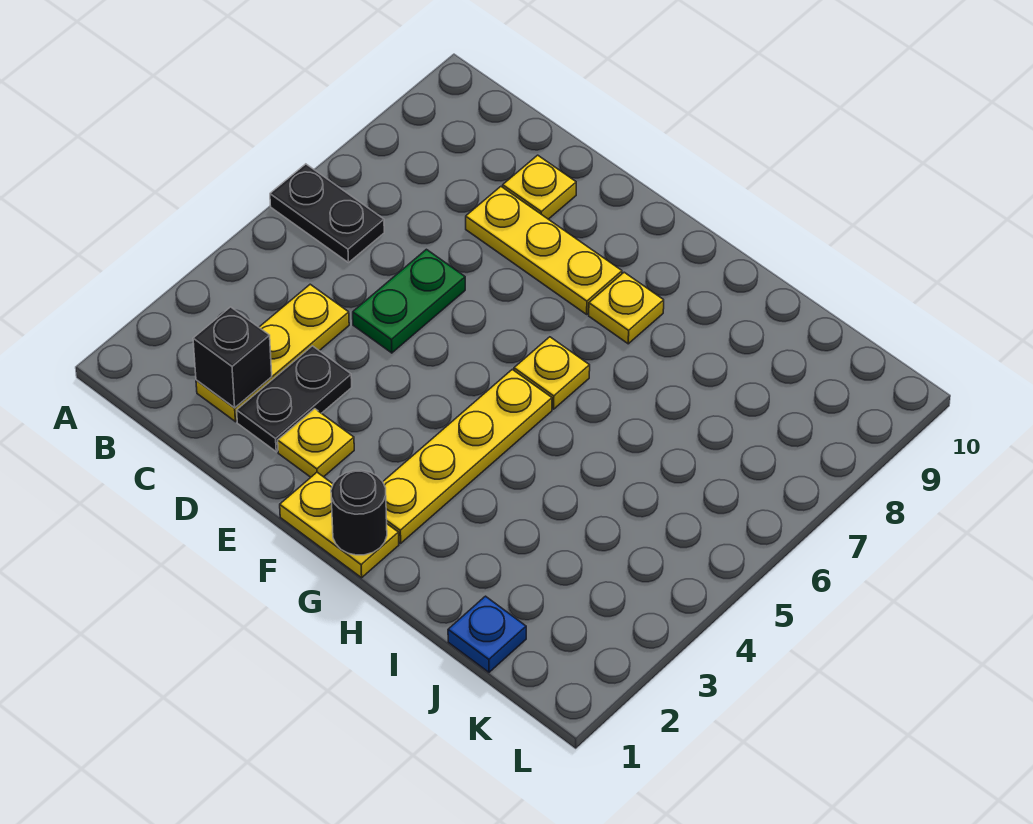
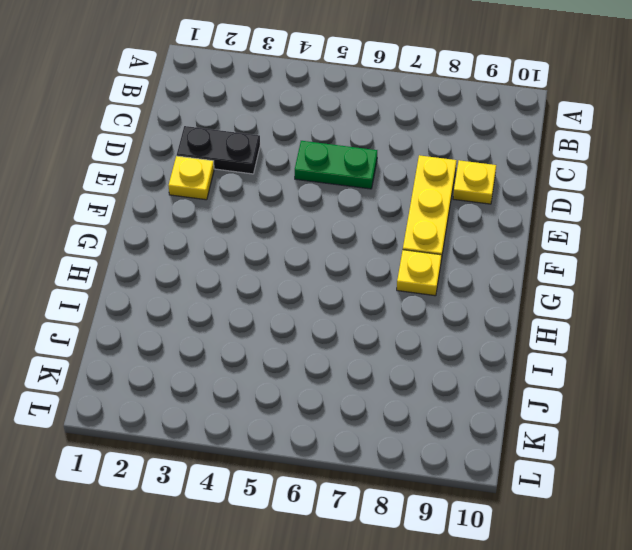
none -> black 1x2 plate [270,164,384,263]
none -> yellow 1x3 plate [196,284,349,422]
none -> yellow 1x2 plate [280,472,399,578]

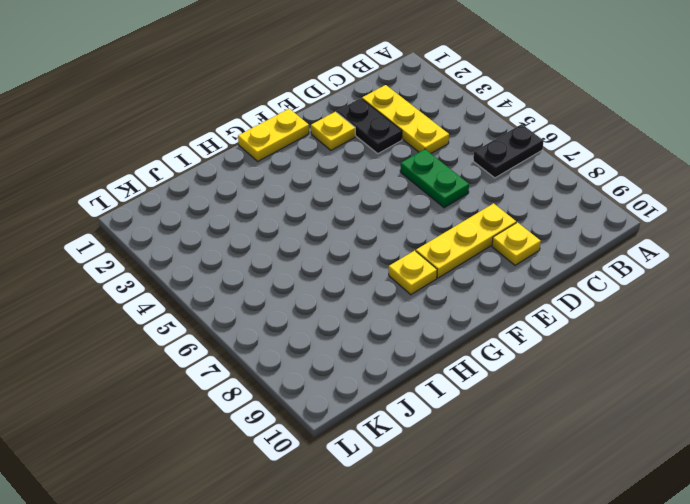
none -> yellow 1x4 plate [383,369,552,543]
none -> yellow 1x1 plate [514,337,590,409]
none -> blue 1x1 plate [448,596,526,672]

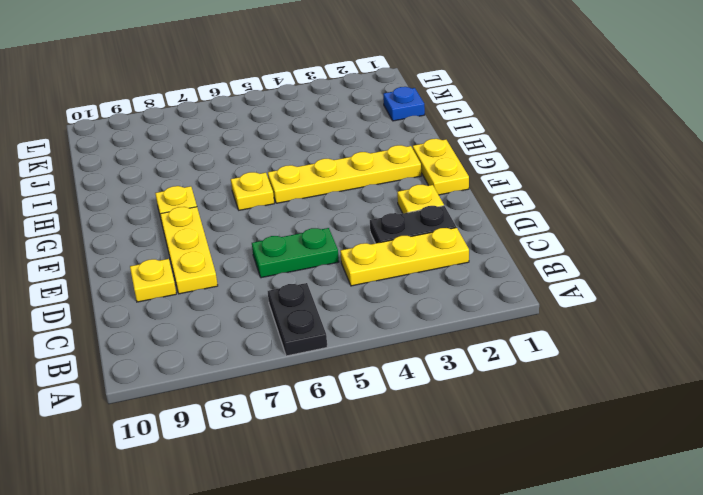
none -> black 1x1 brick [193,307,272,408]
none -> black 1x1 round brick [331,470,387,555]

